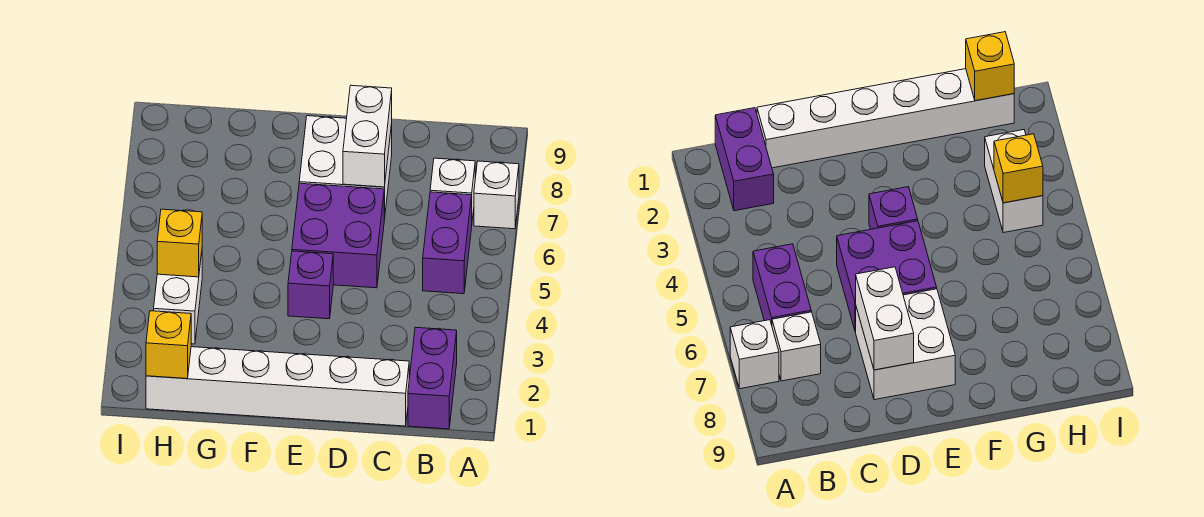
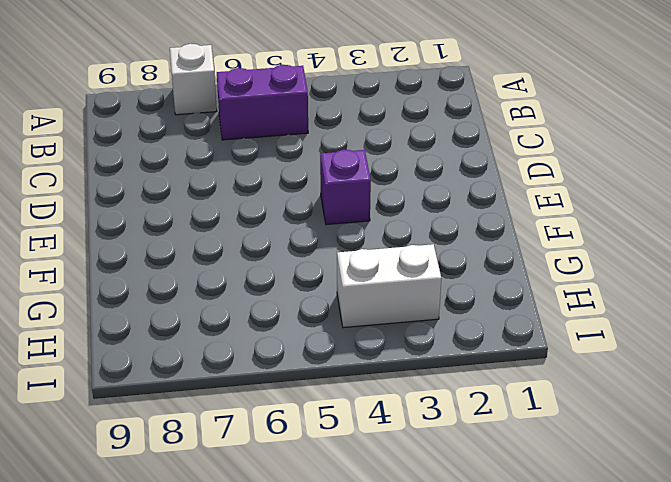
none -> purple 1x2 brick [408,327,457,429]
none -> white 1x1 brick [430,158,475,219]
none -> white 1x6 brick [146,347,409,426]

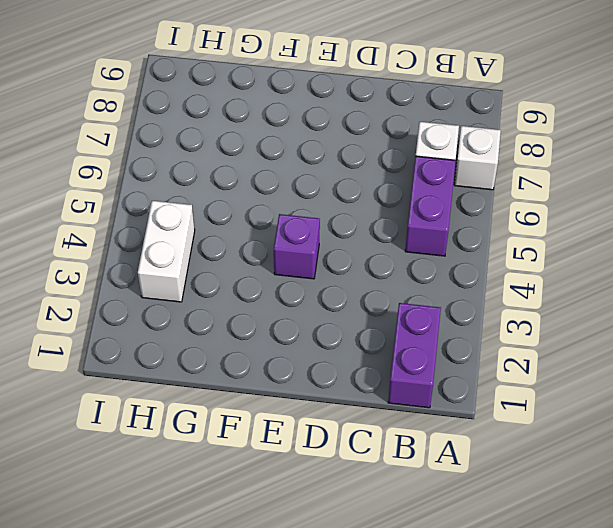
none -> white 1x6 brick [146,347,409,426]
none -> purple 2x2 brick [292,183,384,288]
none -> white 2x2 brick [299,116,392,220]

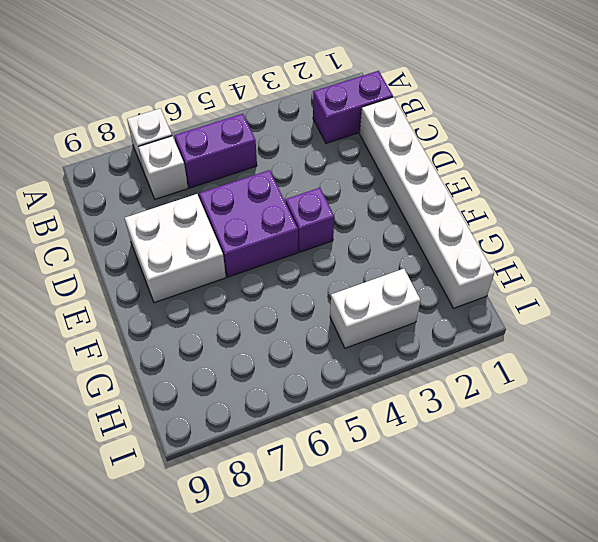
none -> white 1x2 brick [343,85,392,187]
none -> yellow 1x1 brick [146,311,191,379]
none -> yellow 1x1 brick [157,209,202,277]

